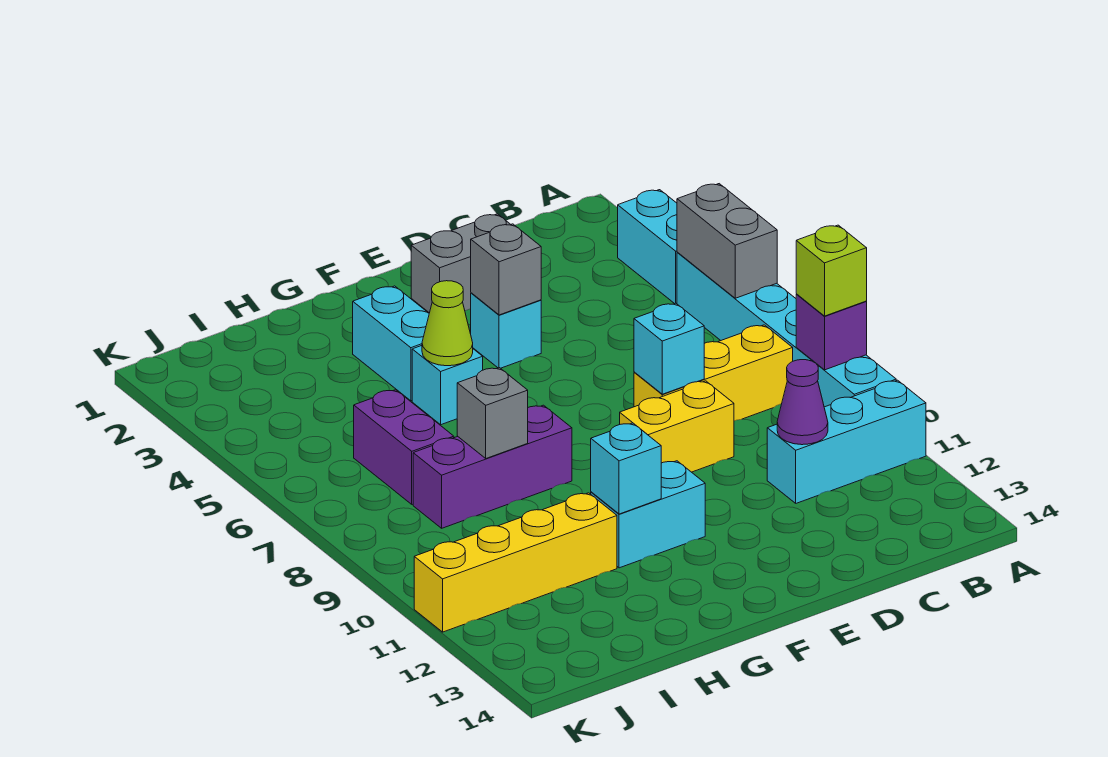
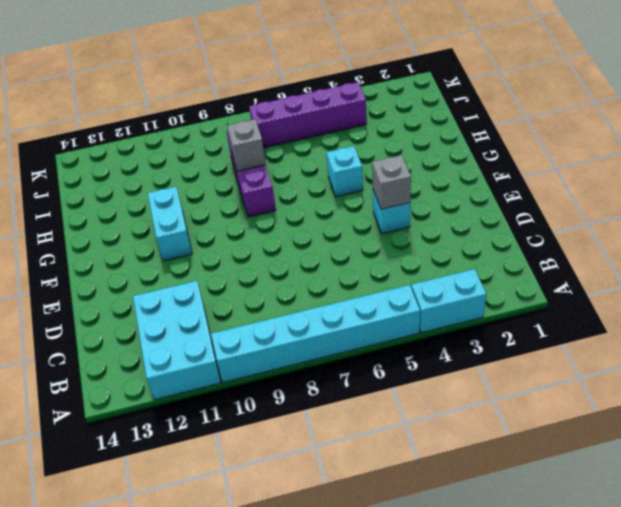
cyan 2x3 brick [133,281,221,400] -> cyan 1x3 brick [767,380,926,503]
purple 1x4 brick [249,82,367,148] -> none
none -> yellow 1x3 brick [634,325,793,421]
none -> grey 1x2 brick [411,214,511,313]
none -> yellow 1x2 brick [620,381,734,472]

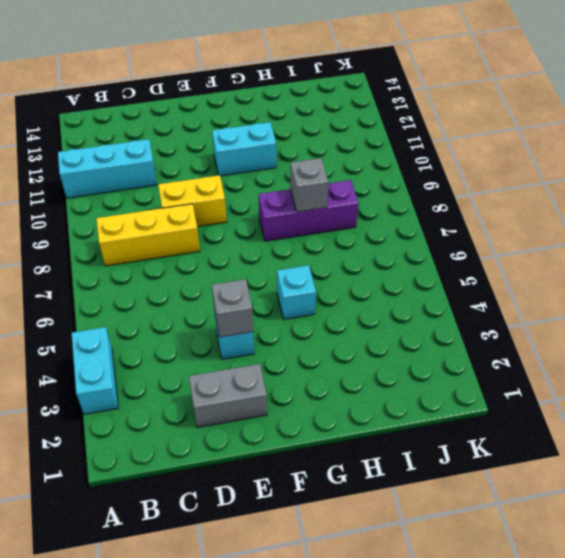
none -> cyan 1x6 brick [677,252,896,407]
none -> cyan 1x2 brick [353,286,429,401]
none -> yellow 1x4 brick [414,493,617,632]

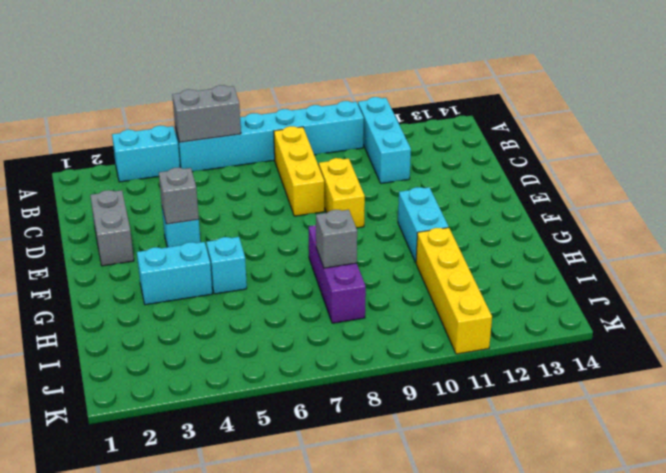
none -> purple 1x2 brick [354,390,454,504]
none -> purple 1x1 brick [796,294,867,370]
none -> purple 1x1 cone [777,360,828,445]

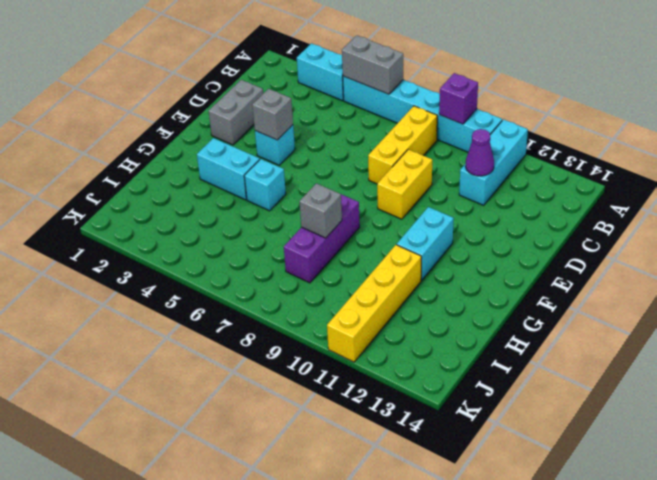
none -> purple 1x2 brick [354,390,454,504]
none -> cyan 1x1 brick [634,303,704,394]
none -> lime 1x1 cone [422,281,473,366]

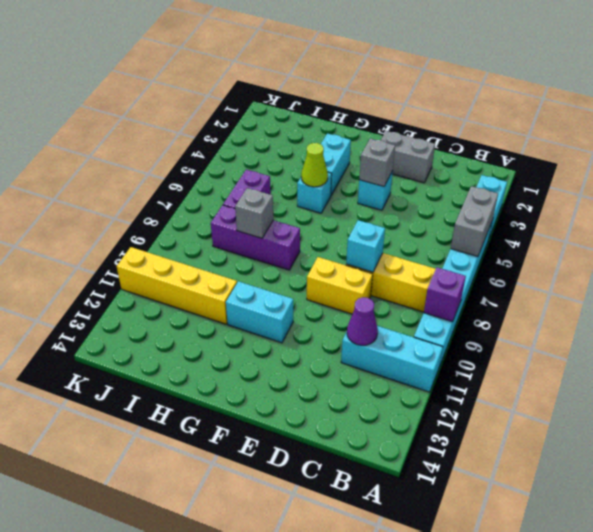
none -> cyan 1x1 brick [591,423,661,514]
none -> lime 1x1 brick [796,225,867,316]

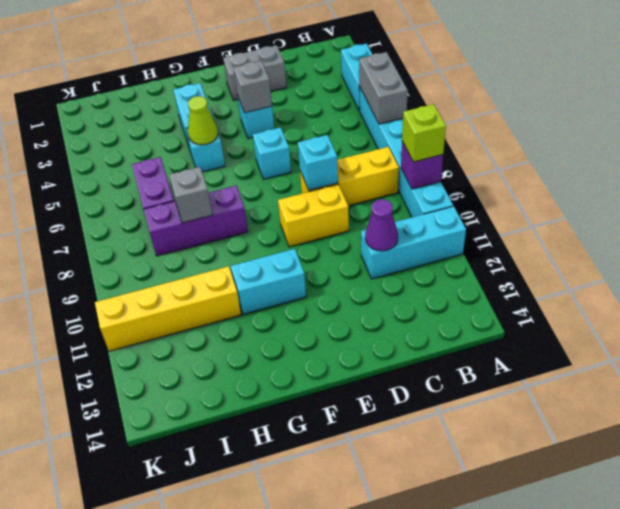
cyan 1x1 brick [253,127,291,179] -> cyan 1x1 brick moved to [591,423,661,514]

